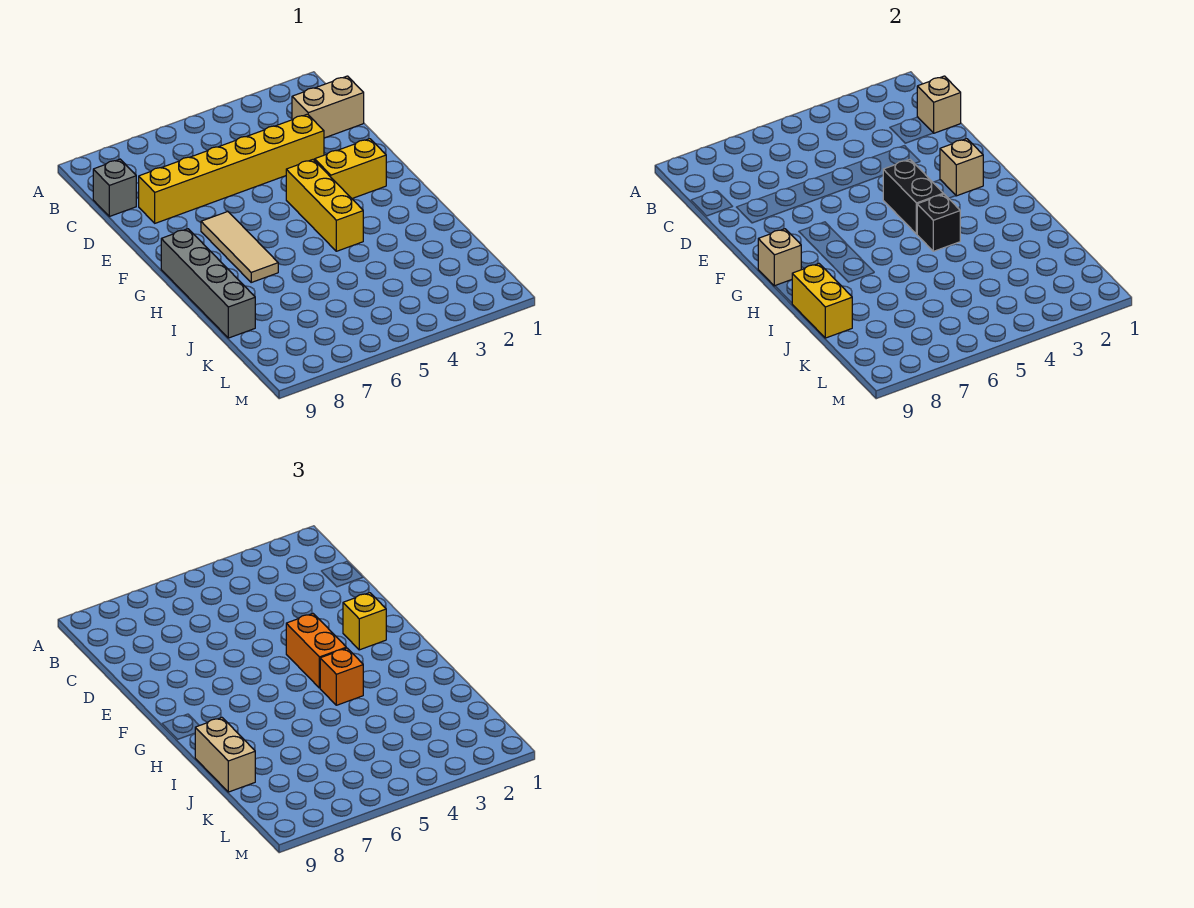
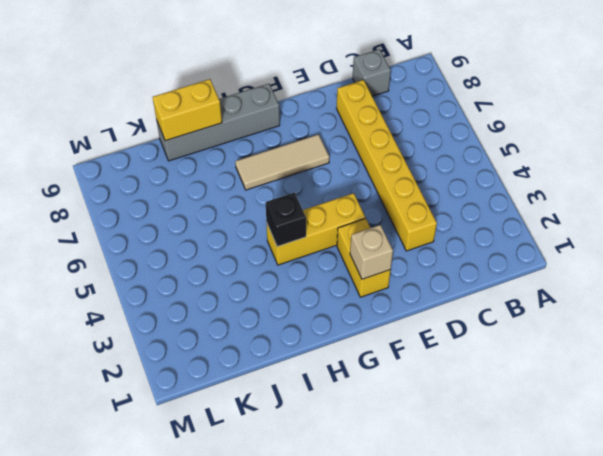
none -> tan 1x2 brick [292,76,364,138]
none -> tan 1x1 brick [917,76,961,133]
none -> black 1x2 brick [883,160,943,234]

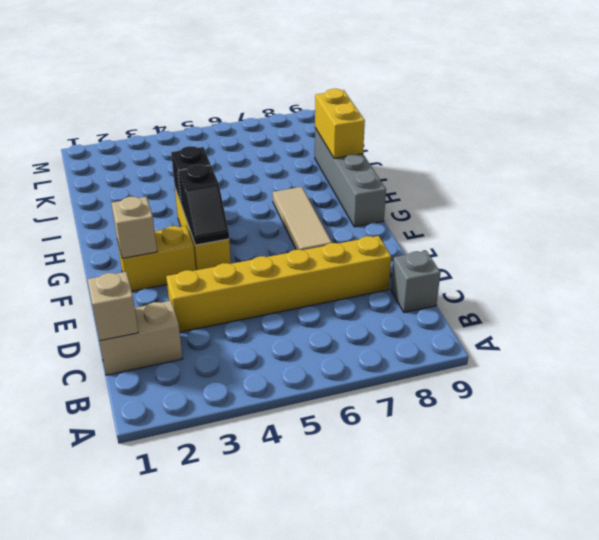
black 1x2 slope [178,165,229,245] -> black 1x2 brick [883,160,943,234]
none -> tan 1x1 brick [758,229,801,286]
none -> yellow 1x1 brick [343,593,386,650]
none -> orange 1x2 brick [286,614,346,688]

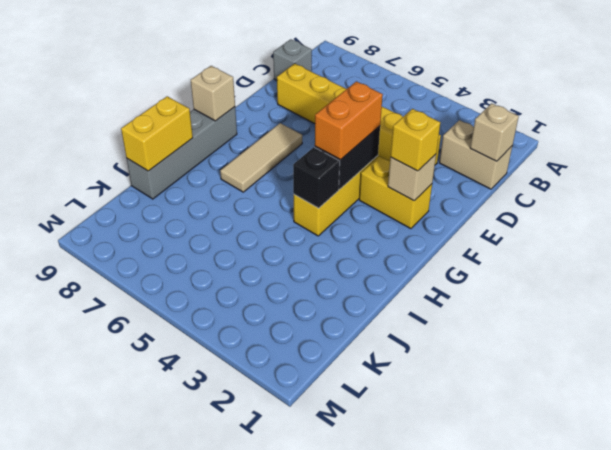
none -> orange 1x1 brick [320,648,363,705]
none -> tan 1x2 brick [195,718,255,792]

